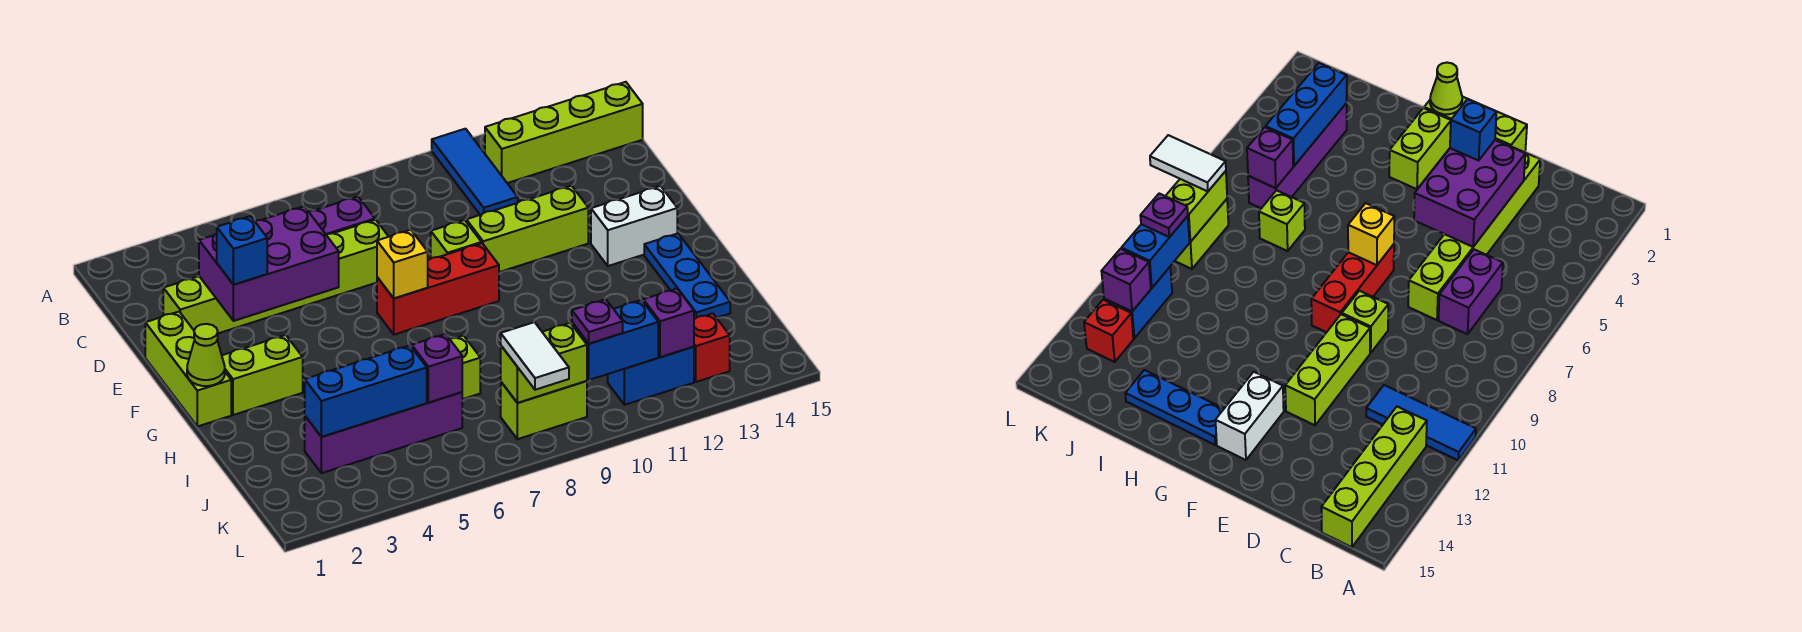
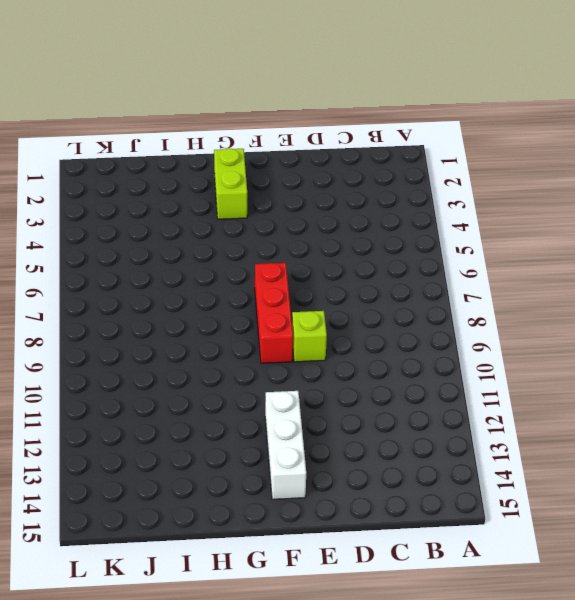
white 1x3 brick [265,391,306,499] -> white 1x2 brick [591,186,677,266]
none -> blue 1x3 tile [432,129,518,215]
none -> lime 1x4 brick [485,82,643,183]
none -> purple 1x2 brick [308,197,375,234]

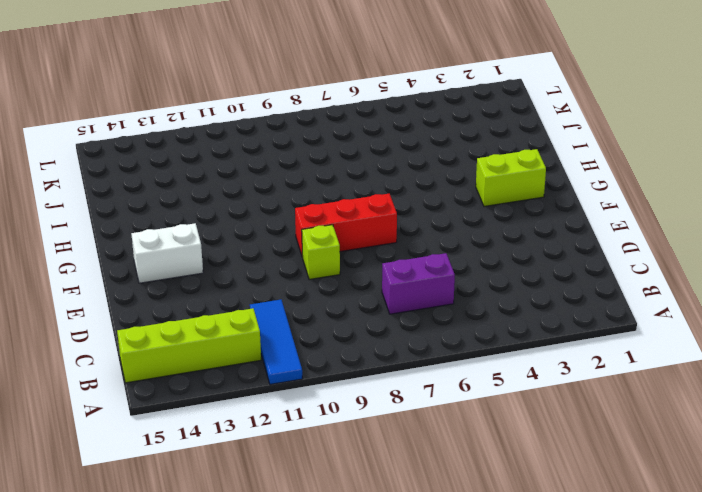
none -> lime 1x6 brick [163,220,389,333]
none -> lime 1x3 brick [145,312,231,426]
none -> lime 1x3 brick [466,186,588,272]

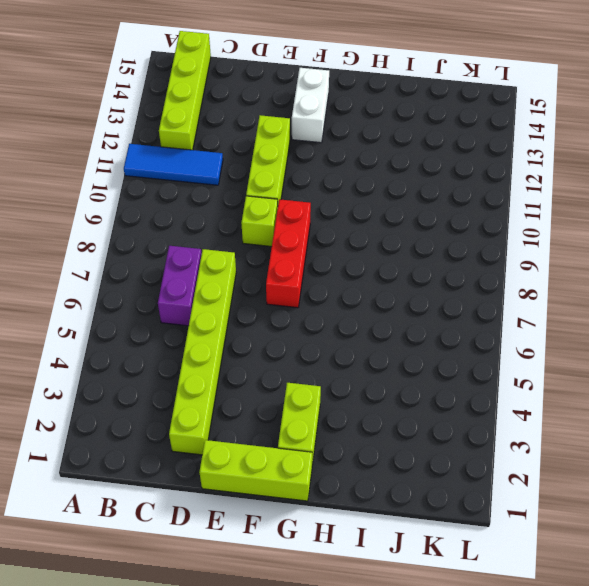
none -> blue 1x3 plate [644,233,730,319]
none -> lime 1x1 brick [450,336,480,399]
none -> purple 1x4 brick [305,392,462,473]

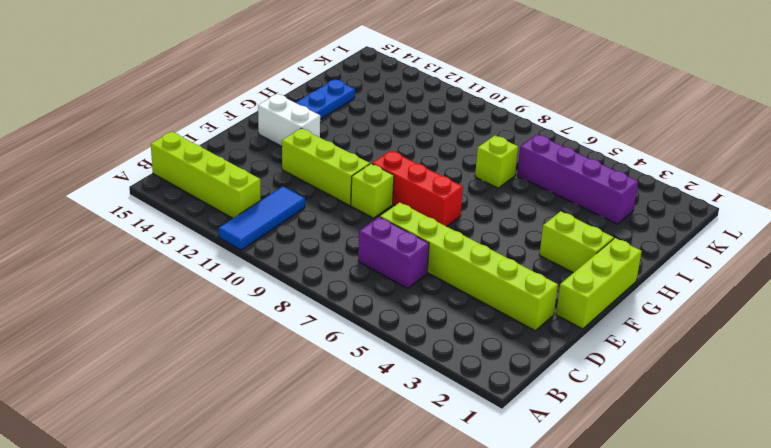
none -> lime 1x2 brick [501,381,587,439]
none -> blue 1x2 brick [608,347,694,405]
none -> red 1x1 brick [694,313,730,382]

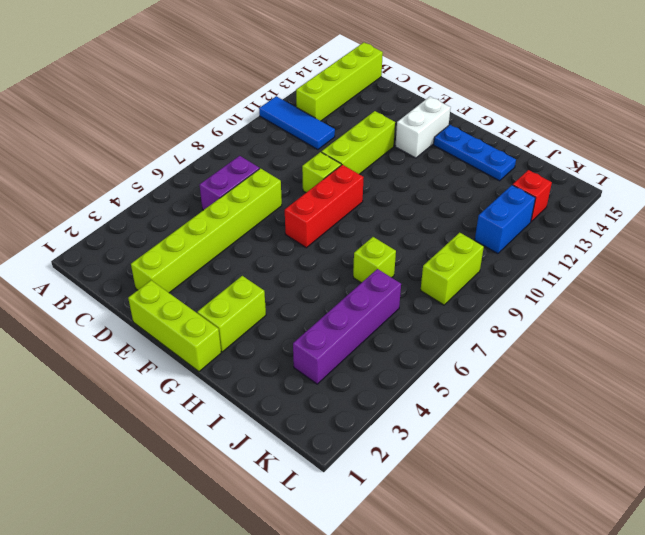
none -> purple 2x3 brick [199,206,339,321]
none -> yellow 1x1 brick [377,230,428,298]
none -> lime 1x1 cone [187,324,225,386]

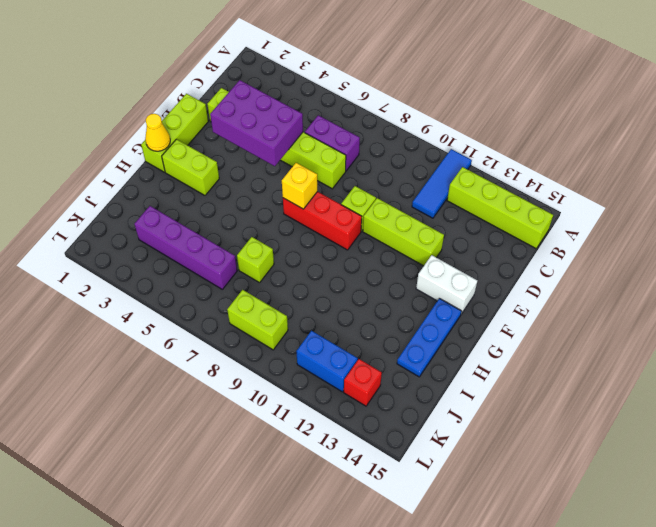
yellow 1x1 cone [145,114,170,151] -> lime 1x1 cone [187,324,225,386]
none -> blue 1x3 brick [305,345,427,437]
none -> purple 1x1 brick [412,334,462,403]
none -> lime 1x2 brick [501,323,587,403]

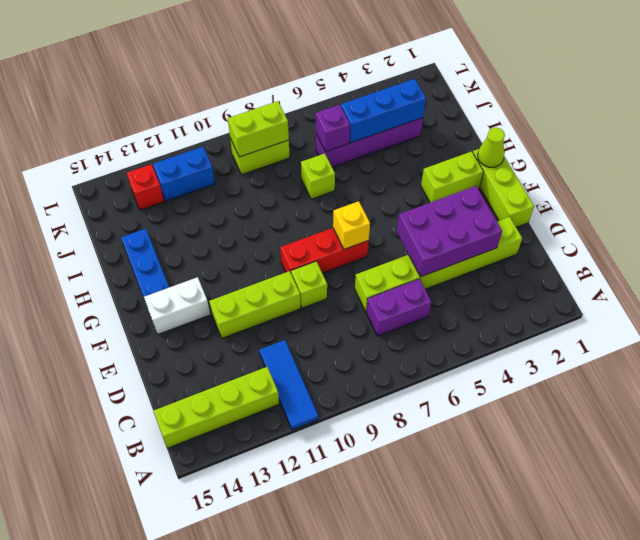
none -> blue 1x2 brick [572,300,658,380]
none -> purple 1x1 brick [643,289,694,357]
none -> blue 1x1 brick [217,216,267,285]

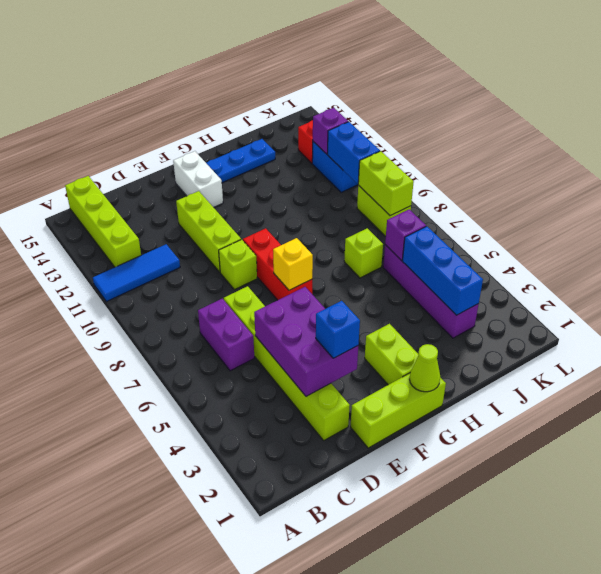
none -> white 1x2 tile [501,322,569,390]
none -> purple 1x1 plate [572,299,623,344]

